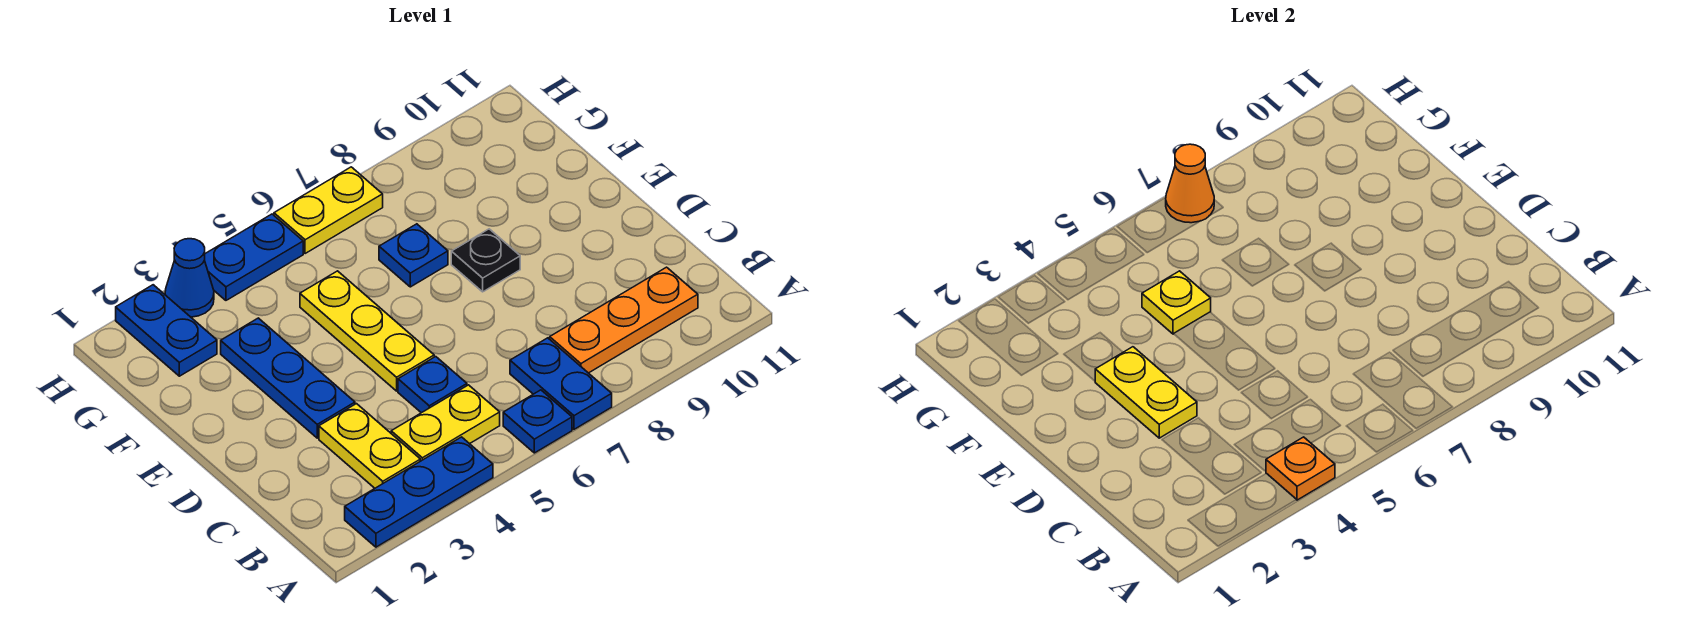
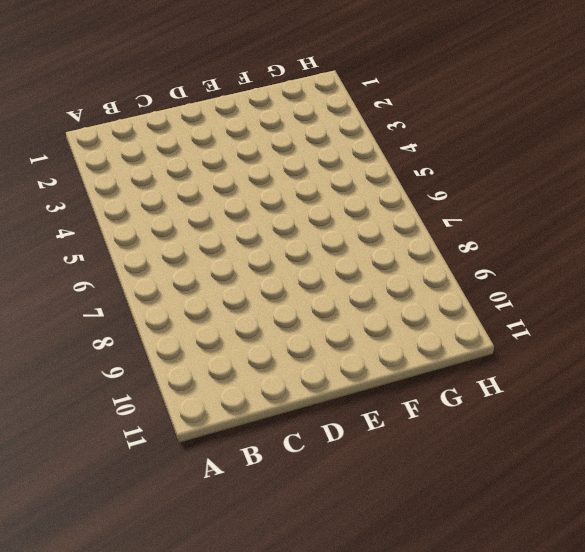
none -> blue 1x3 plate [345,437,493,547]
none -> blue 1x1 plate [503,390,572,453]
none -> blue 1x2 plate [510,338,612,429]

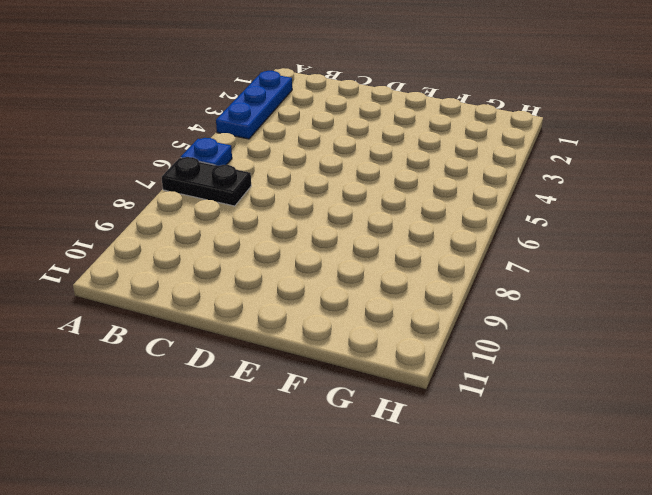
black 1x2 plate [162,157,251,206] -> blue 1x2 plate [510,338,612,429]
none -> yellow 1x2 plate [319,404,420,488]
none -> yellow 1x2 plate [391,385,500,461]
none -> orange 1x3 plate [550,267,698,373]

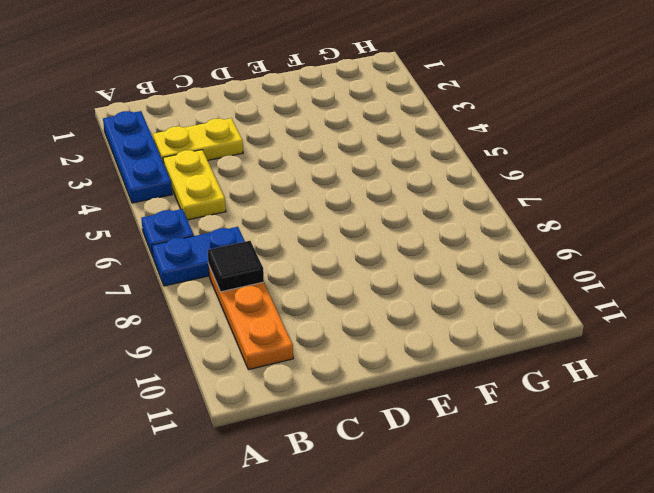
black 1x1 tile [208,241,264,292] -> none
none -> blue 1x1 plate [398,357,467,413]
none -> blue 1x3 plate [221,318,355,438]
none -> yellow 1x3 plate [300,271,434,391]

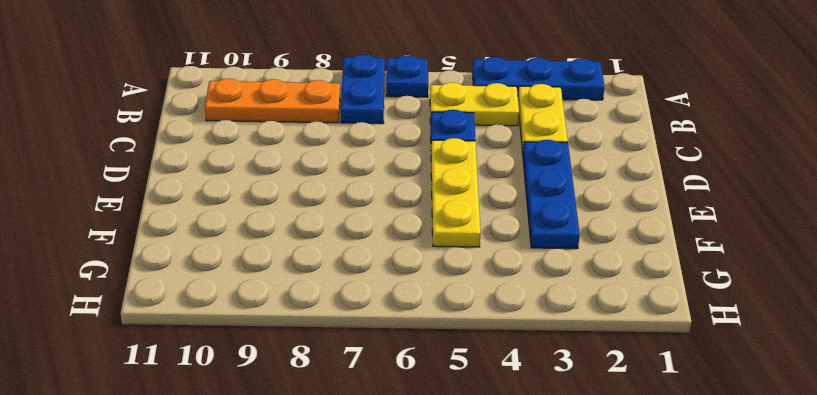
none -> black 1x1 plate [451,229,520,292]
none -> blue 1x1 plate [379,224,448,287]
none -> blue 1x2 plate [116,285,217,376]

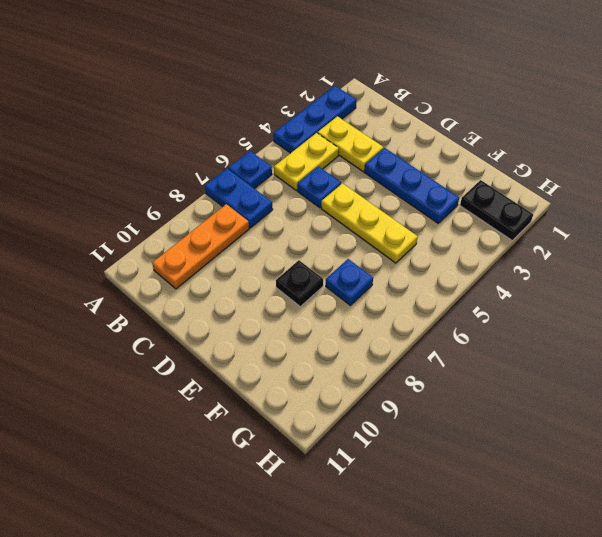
black 1x2 plate [460,180,533,240] -> blue 1x2 plate [116,285,217,376]
none -> blue 1x1 cone [165,239,214,317]
none -> blue 1x2 plate [205,214,303,300]
none -> yellow 1x2 plate [274,167,383,254]

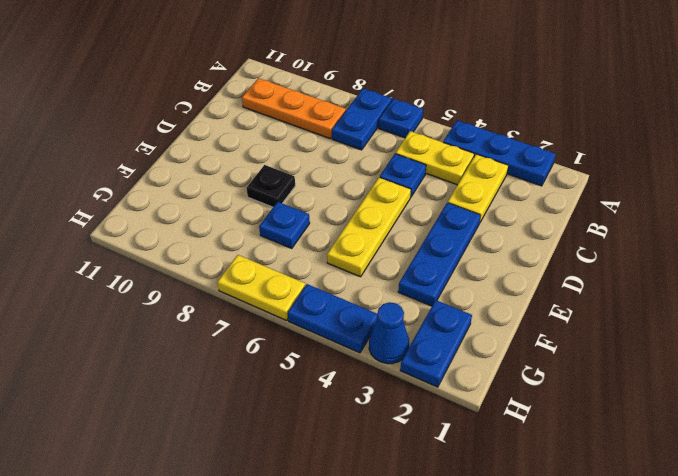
none -> orange 1x1 plate [1266,437,1335,500]
none -> yellow 1x2 plate [1095,347,1197,438]
none -> yellow 1x1 plate [1142,271,1211,334]

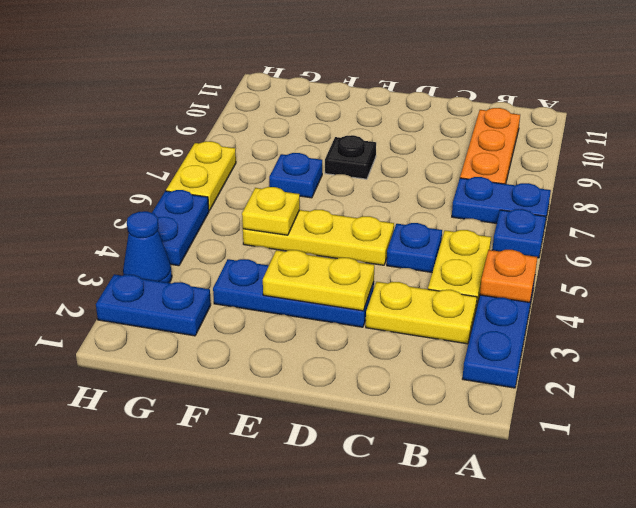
none -> orange 1x1 cone [1166,144,1214,223]

